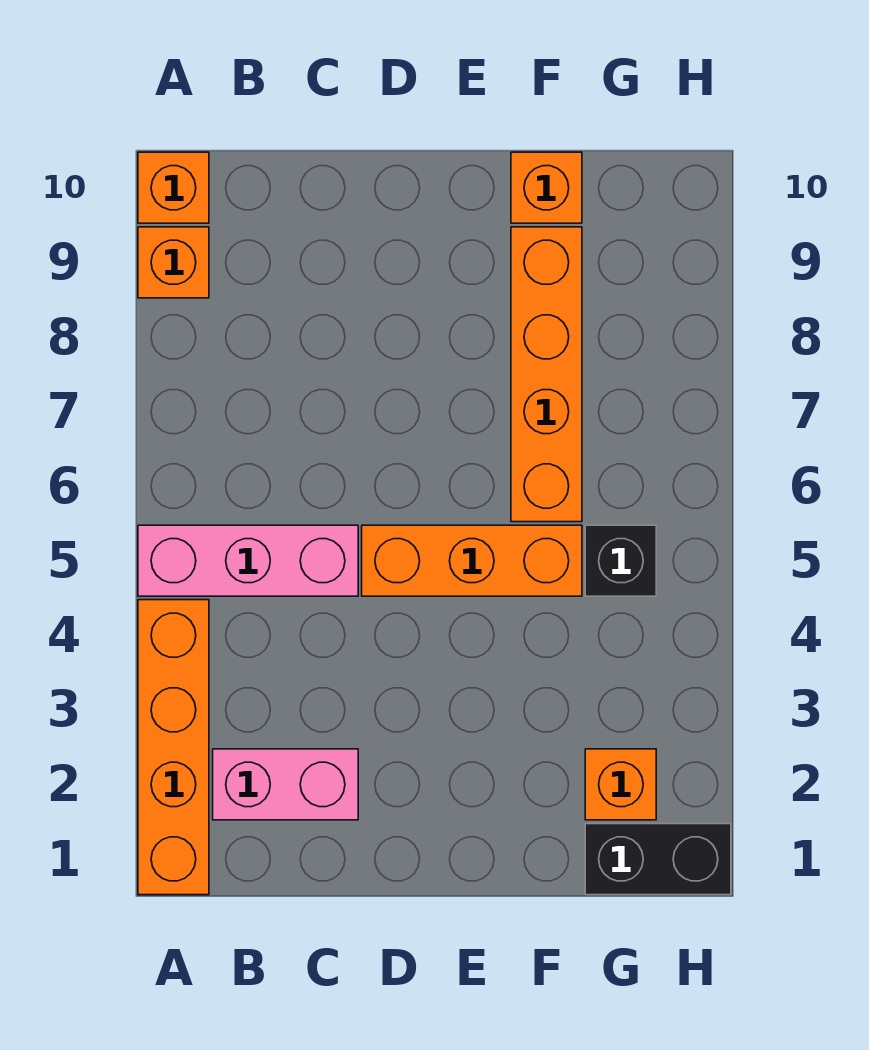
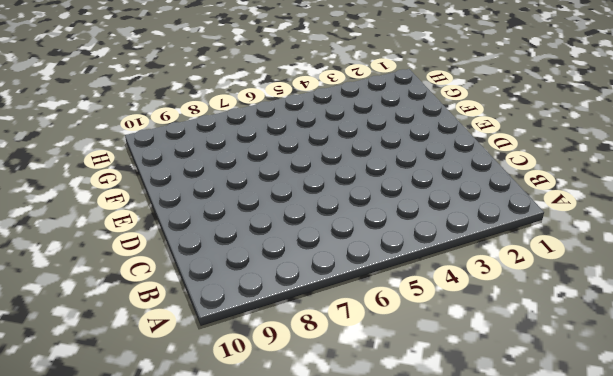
none -> orange 1x4 brick [138,600,209,895]
none -> pink 1x3 brick [138,525,358,596]

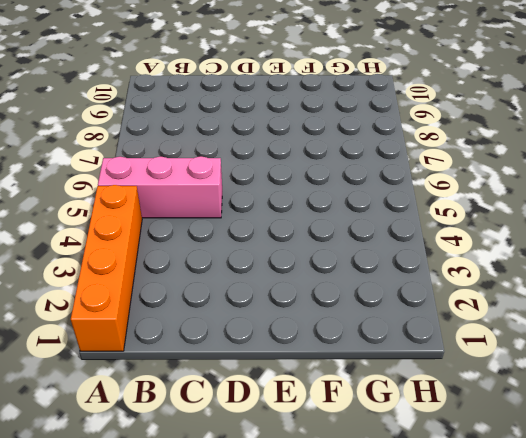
none -> orange 1x1 brick [138,227,209,298]
none -> orange 1x1 brick [138,152,209,223]

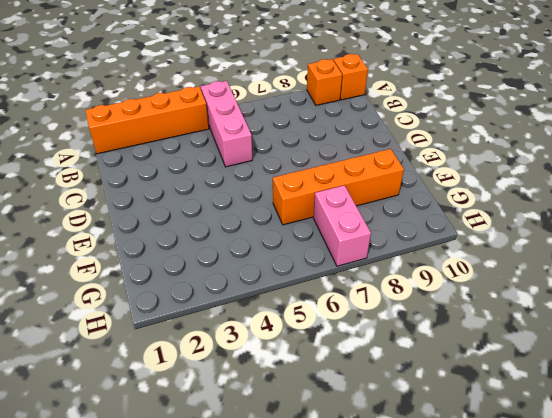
pink 1x2 brick [313,185,371,266] -> pink 1x2 brick moved to [213,749,358,820]
none -> orange 1x3 brick [362,525,582,596]
none -> orange 1x1 brick [511,152,582,223]

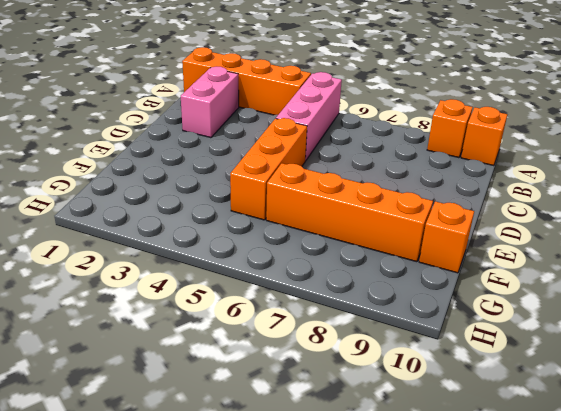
none -> black 1x2 brick [585,824,731,895]
none -> orange 1x1 brick [585,749,656,820]

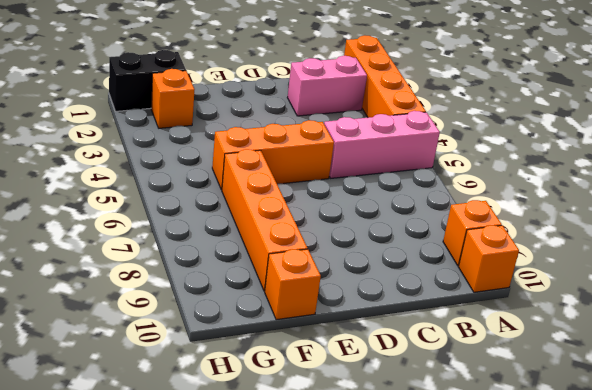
none -> black 1x1 brick [585,525,656,596]

